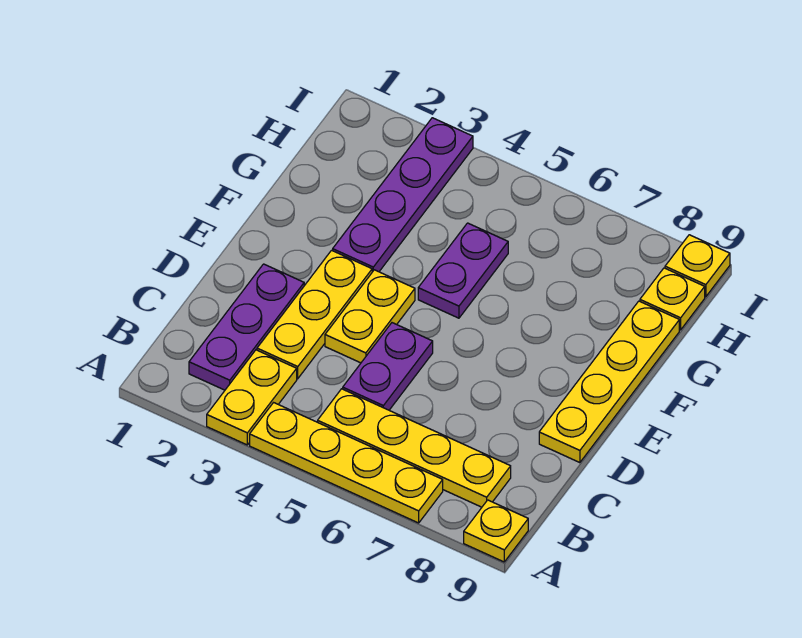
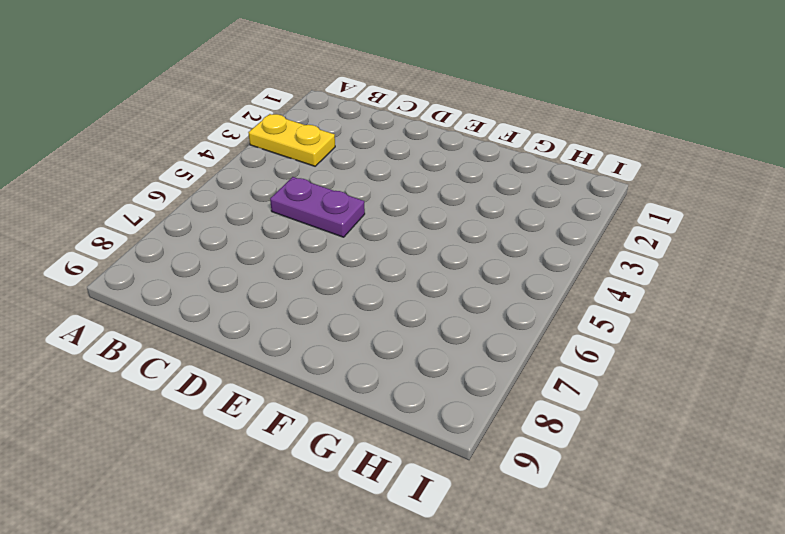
none -> yellow 1x4 plate [250,403,443,523]
none -> yellow 1x1 plate [464,500,528,562]
none -> purple 1x3 plate [189,264,304,390]

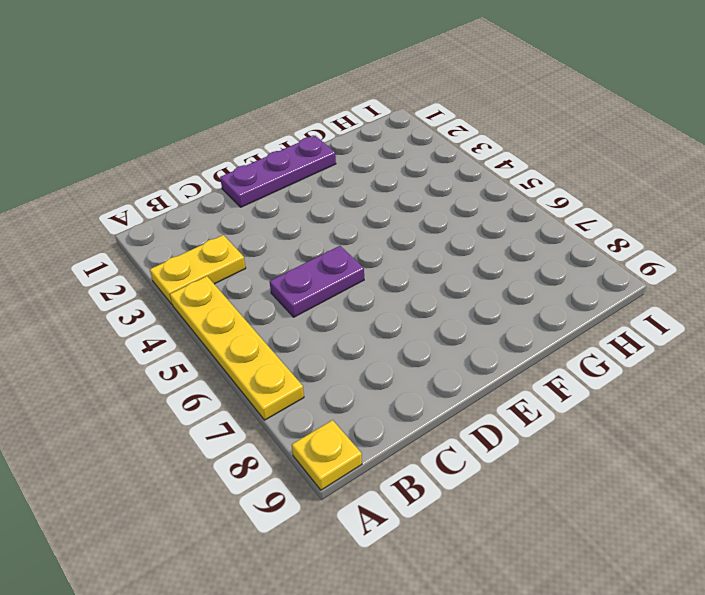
purple 1x3 plate [220,136,336,207] -> purple 1x3 plate moved to [189,264,304,390]
none -> yellow 1x4 plate [318,389,511,507]
none -> yellow 1x3 plate [257,250,372,379]
none -> yellow 1x2 plate [325,270,415,363]

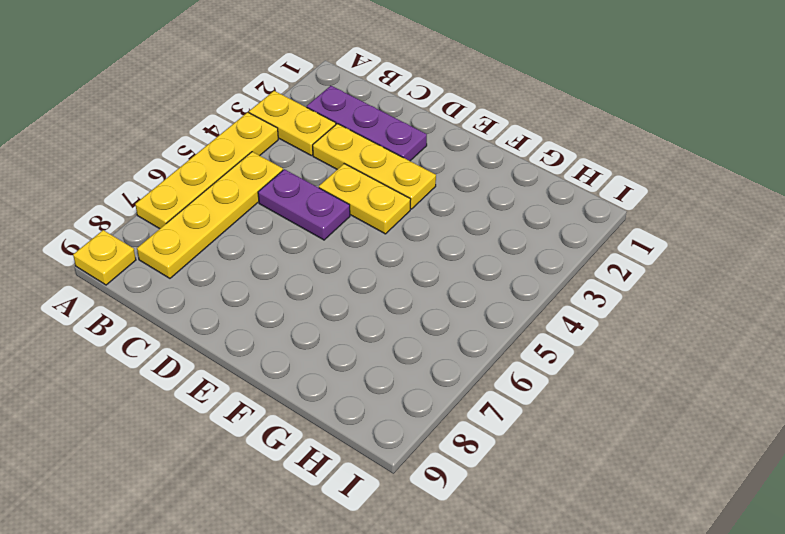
none -> yellow 1x4 plate [539,301,679,463]
none -> purple 1x4 plate [333,118,473,272]
none -> purple 1x2 plate [418,223,508,318]

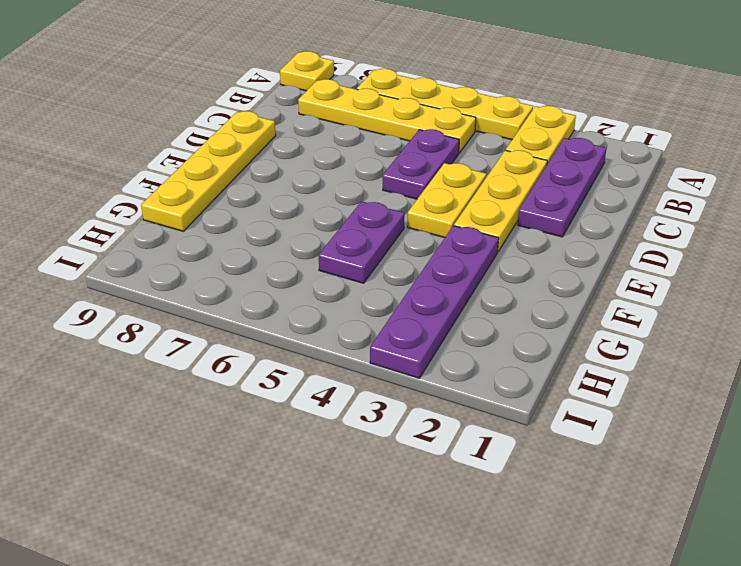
none -> yellow 1x1 plate [640,268,705,330]
none -> yellow 1x1 plate [665,235,730,297]

